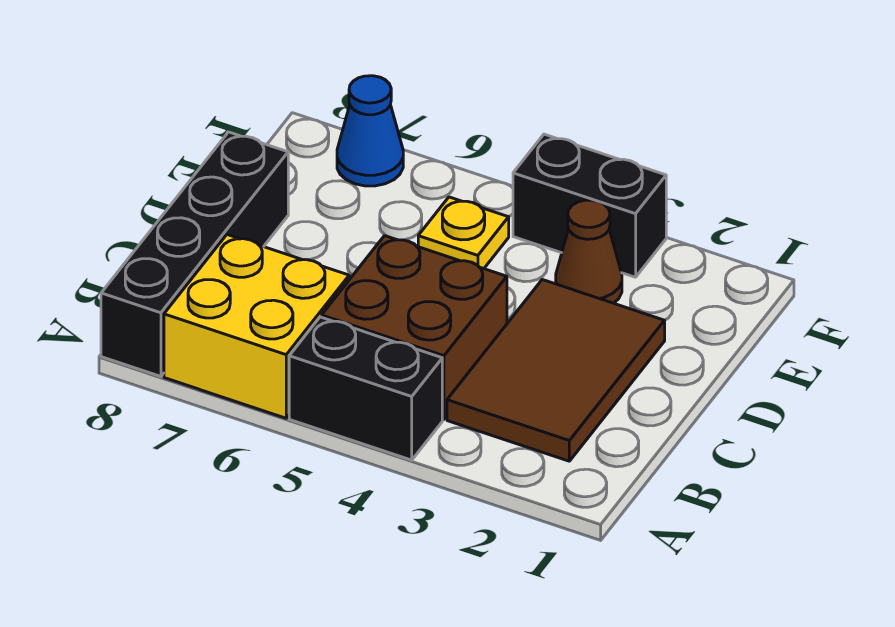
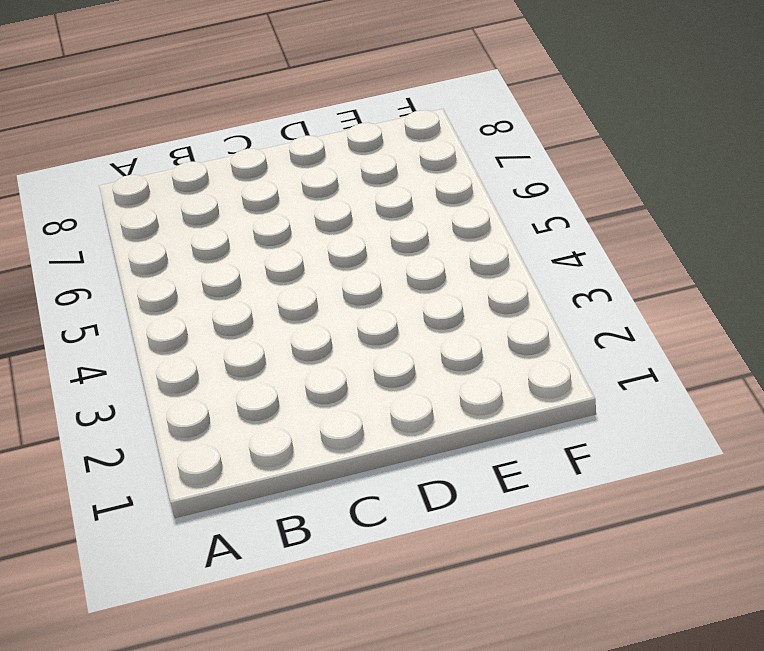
none -> black 1x2 brick [289,317,442,460]
none -> yellow 2x2 brick [164,235,349,418]

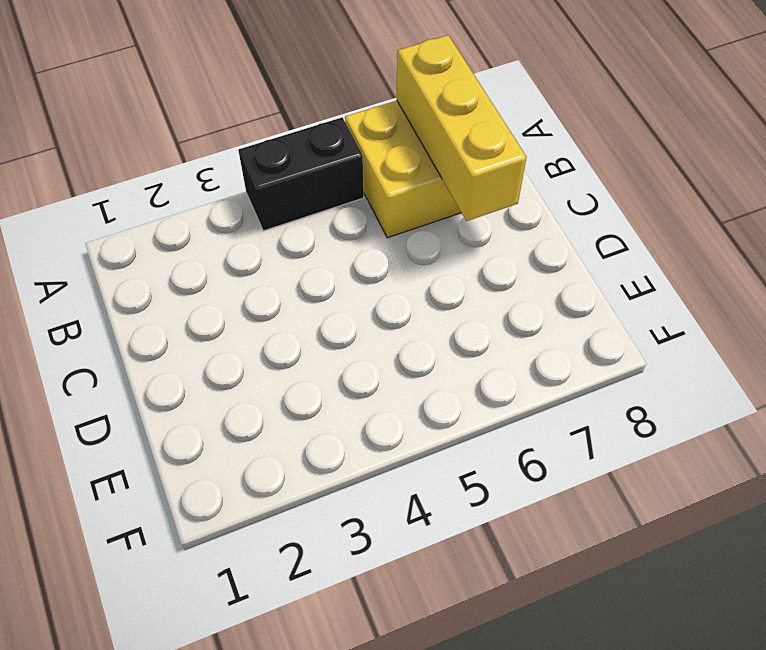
yellow 1x3 brick [397,35,527,221] -> none
none -> black 1x4 brick [101,132,288,376]
none -> brown 2x3 tile [447,280,665,461]

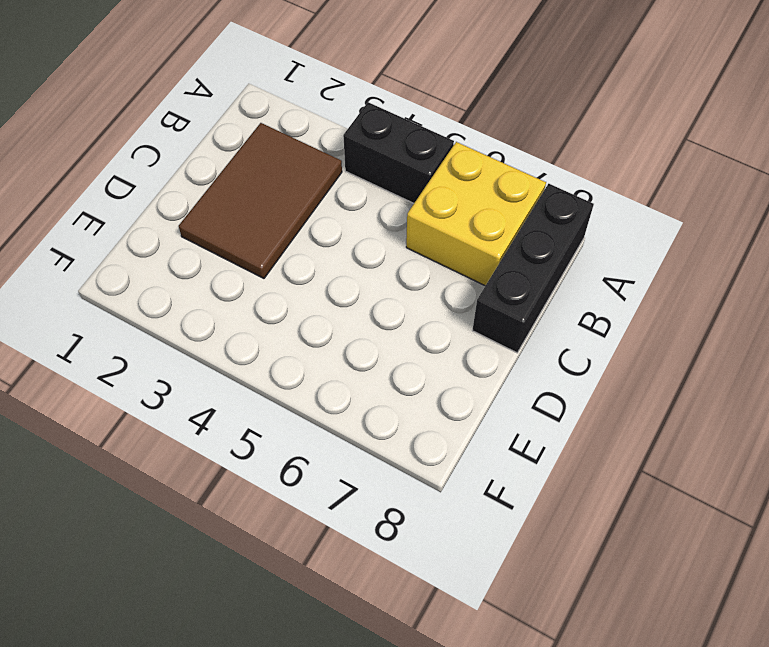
black 1x3 brick [472,184,594,353] -> black 1x4 brick [101,132,288,376]
none -> brown 2x2 brick [322,236,507,419]
none -> brown 1x1 cone [556,200,622,303]

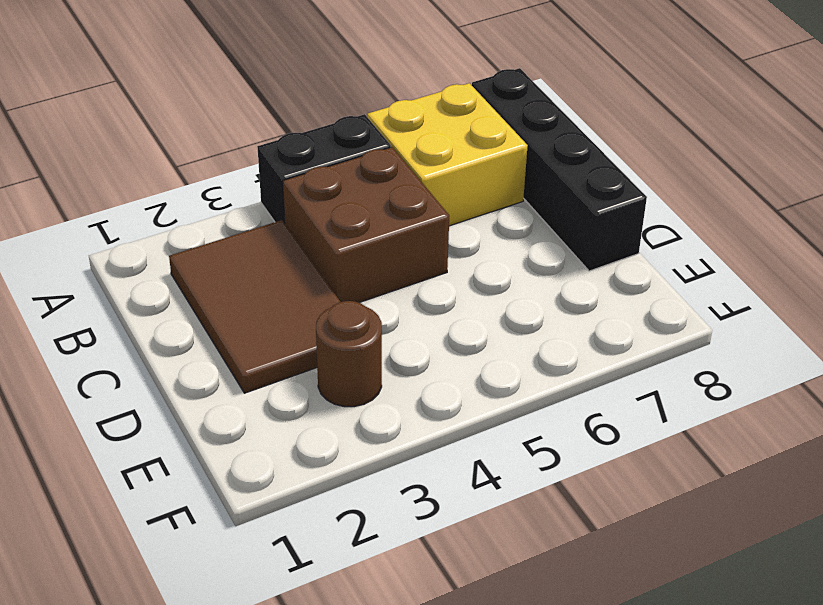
brown 1x1 round brick [316,301,382,407] -> brown 1x1 cone [556,200,622,303]
none -> yellow 1x1 plate [418,197,509,269]
none -> black 1x2 brick [513,134,666,277]

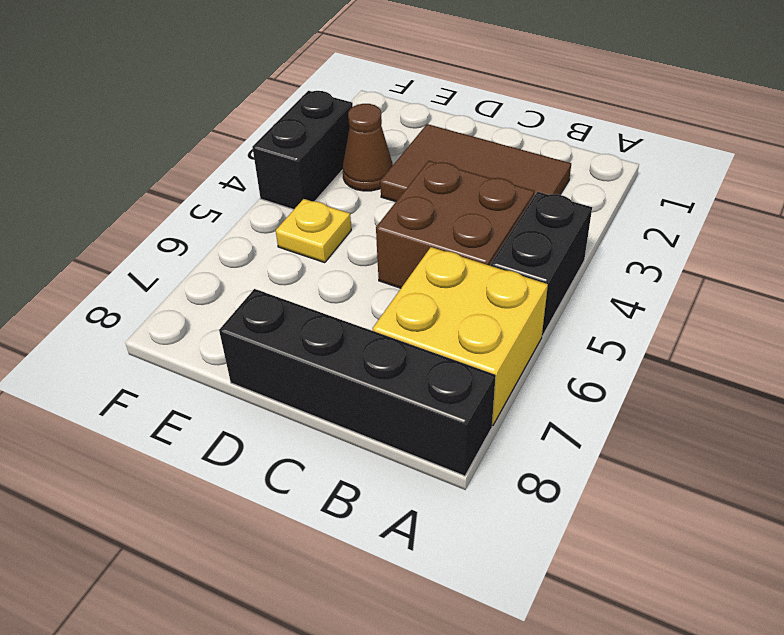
none -> blue 1x1 cone [337,76,403,186]

